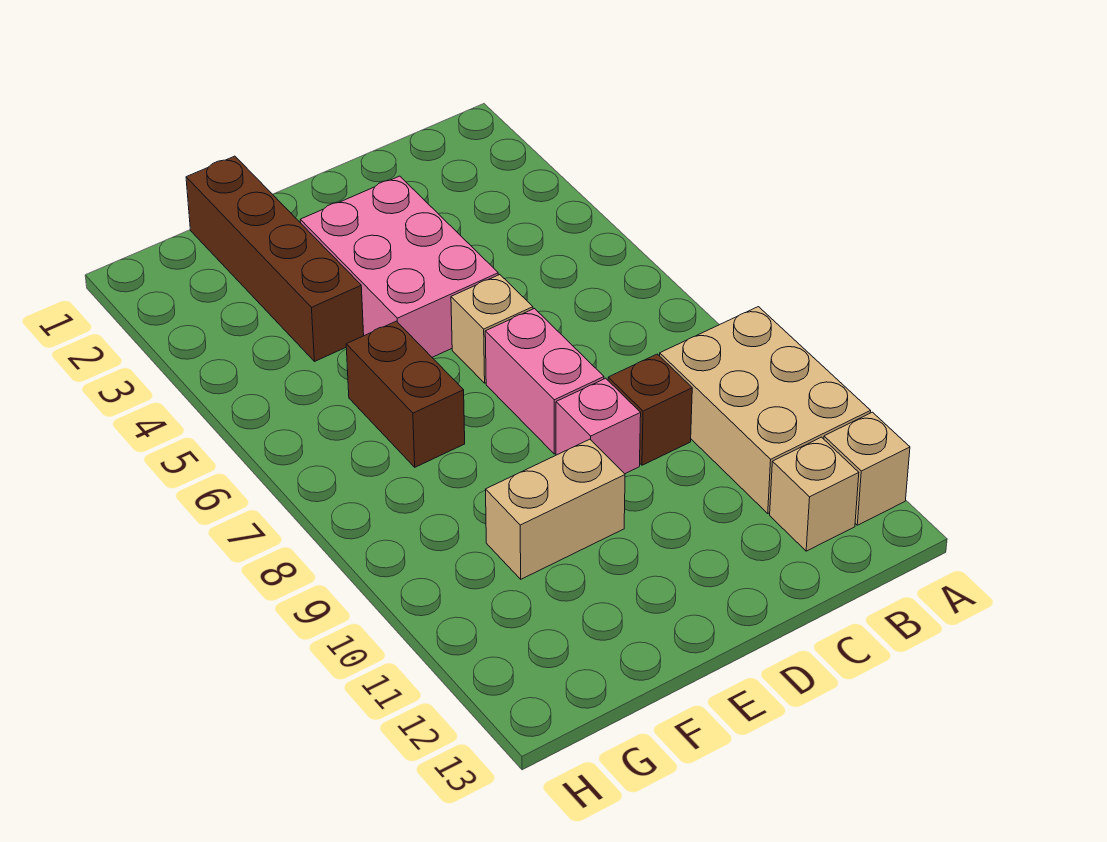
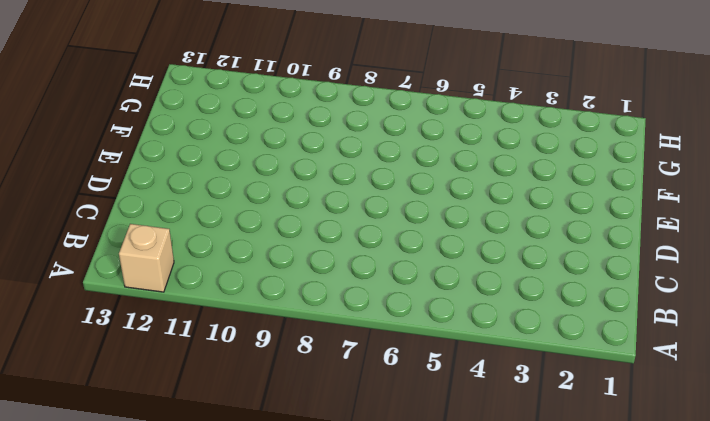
none -> tan 2x3 brick [660,307,871,513]
none -> tan 1x1 brick [770,437,859,551]

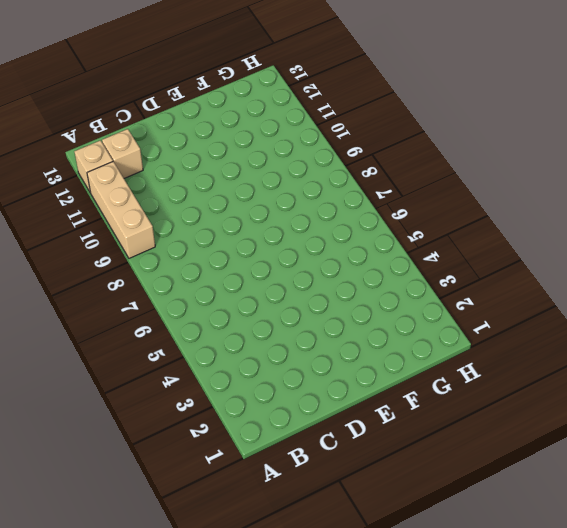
tan 1x3 brick [87,162,155,258] -> tan 2x3 brick [660,307,871,513]
none -> brown 1x1 brick [608,354,692,465]
none -> pink 2x3 brick [300,176,498,357]

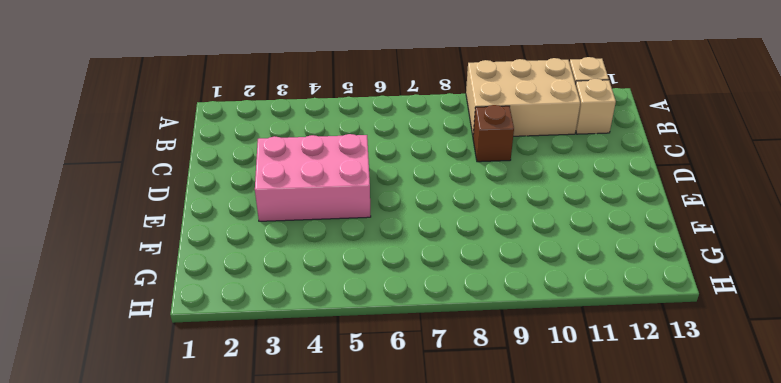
none -> tan 1x1 brick [451,275,533,383]
none -> pink 1x2 brick [485,309,604,454]

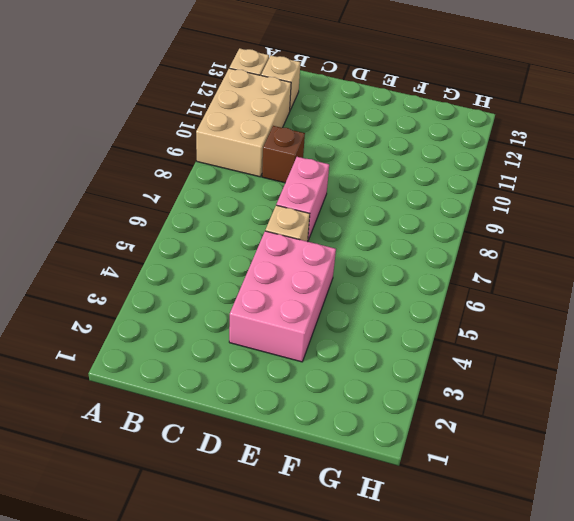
none -> pink 1x1 brick [556,378,641,474]
none -> tan 1x2 brick [486,439,625,579]

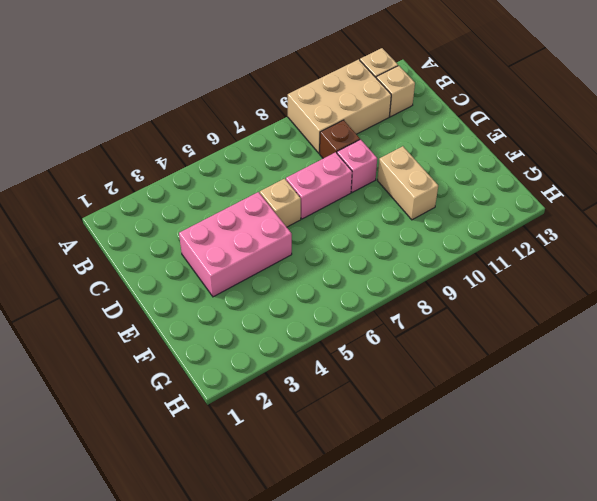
none -> brown 1x4 brick [186,156,364,362]
none -> brown 1x2 brick [346,321,465,467]

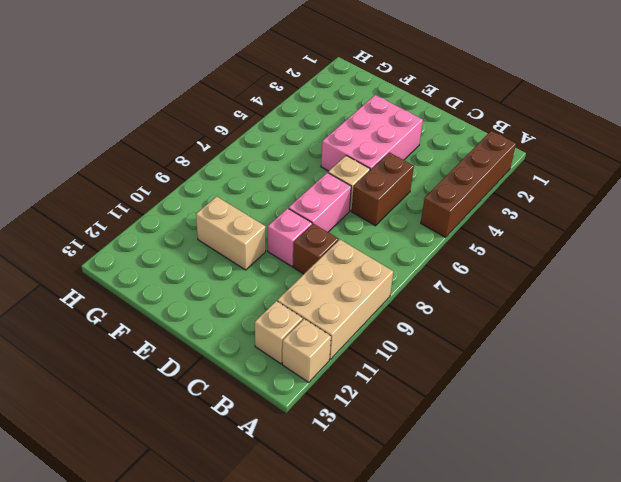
brown 1x4 brick [421,131,516,237] -> brown 1x4 brick moved to [186,156,364,362]
brown 1x2 brick [351,153,414,226] -> brown 1x2 brick moved to [346,321,465,467]

